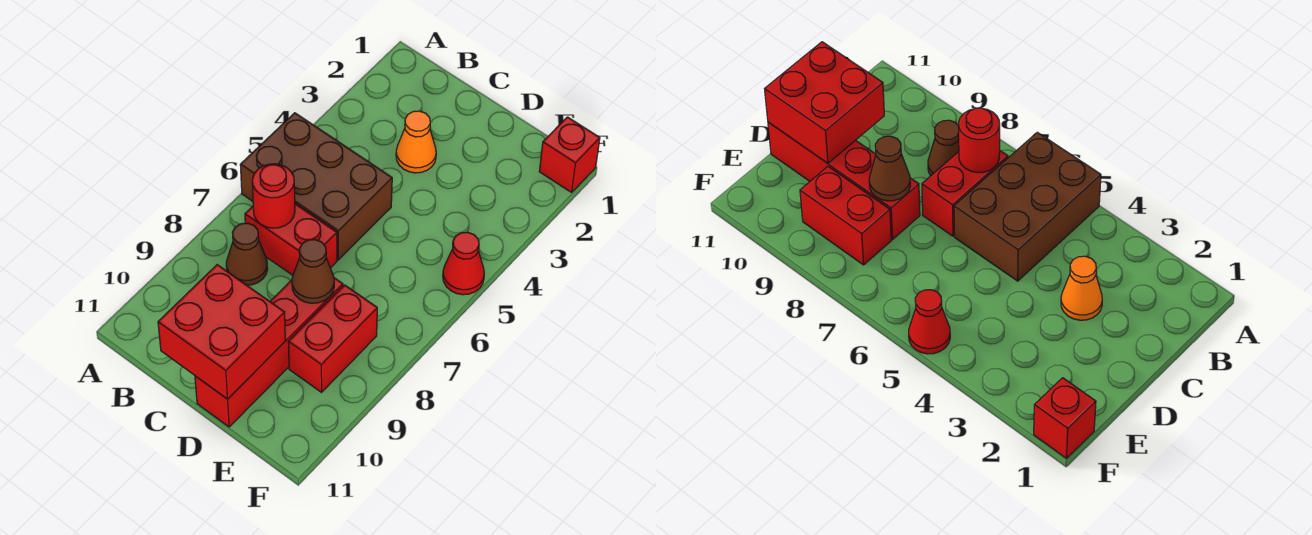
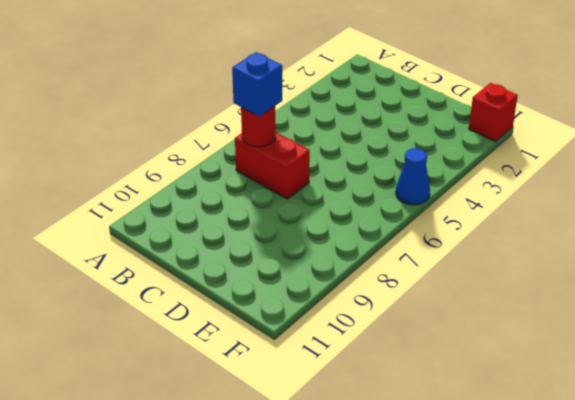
blue 1x1 brick [232,52,282,116] -> none
blue 1x1 cone [396,148,430,205] -> red 1x1 cone [443,232,484,295]
none -> brown 2x3 brick [240,113,392,260]
none -> brown 1x1 cone [226,223,268,285]

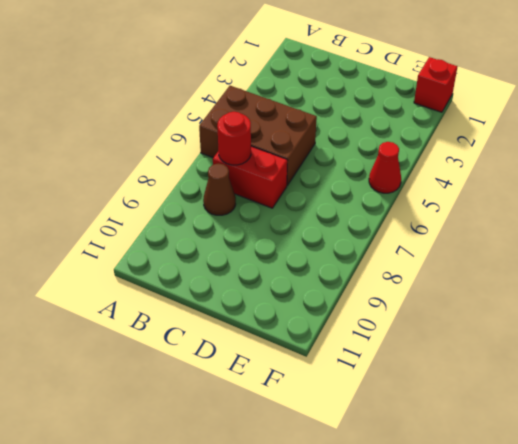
none -> orange 1x1 cone [396,111,436,173]
none -> red 1x4 brick [195,278,343,427]

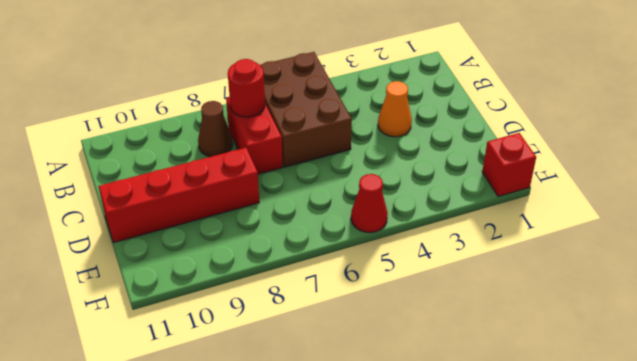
none -> red 1x2 brick [288,285,377,392]
none -> red 2x2 brick [158,265,285,399]

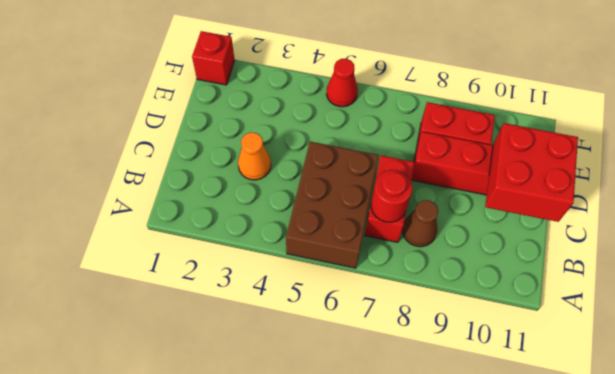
none -> brown 1x1 cone [292,239,334,303]

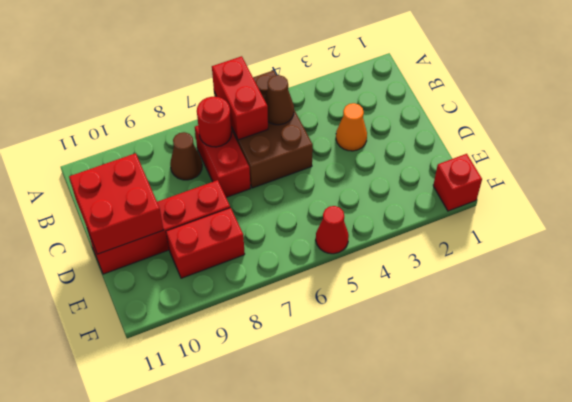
red 1x2 brick [212,56,268,140] -> none
brown 1x1 cone [264,75,294,125] -> brown 1x1 cone moved to [292,239,334,303]

